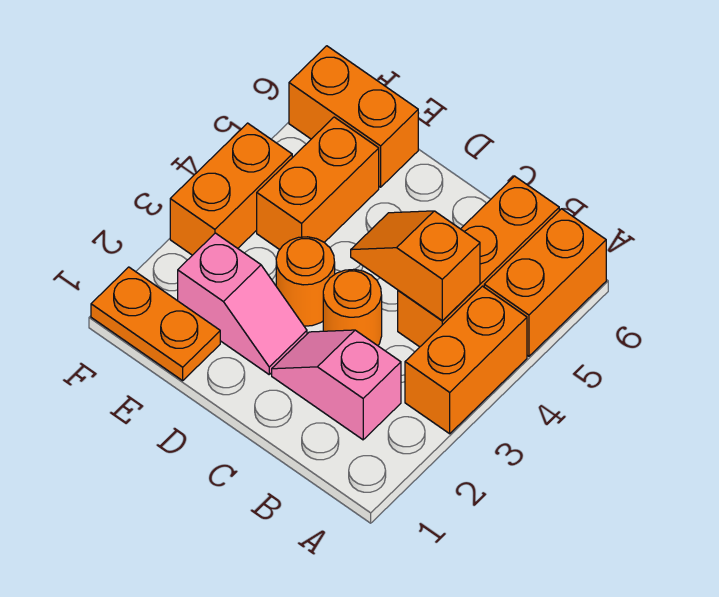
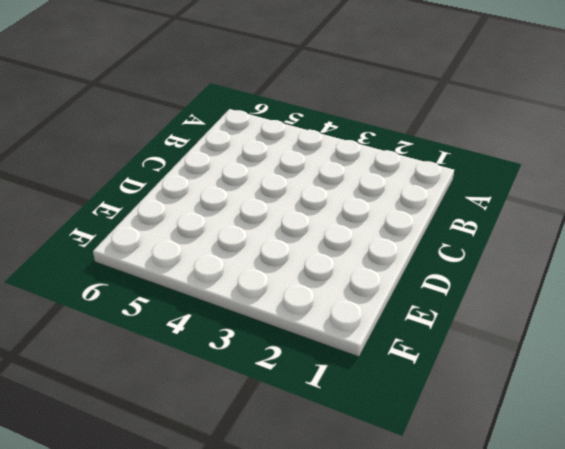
none -> orange 1x2 brick [405,286,527,434]
none -> orange 1x2 brick [484,209,606,356]
none -> pink 1x2 slope [272,330,401,440]

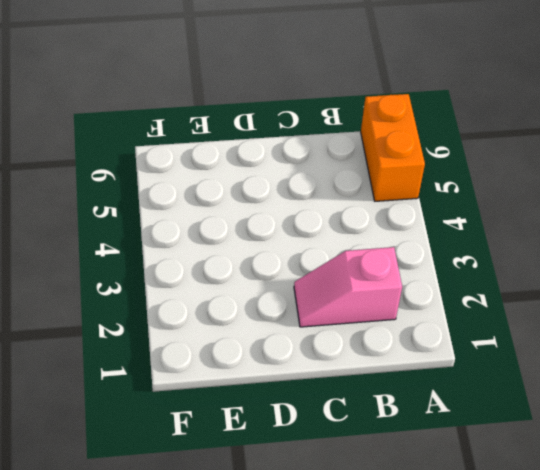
none -> orange 1x2 brick [405,286,527,434]
none -> orange 1x3 brick [398,176,559,347]
none -> orange 1x1 round brick [323,269,382,346]

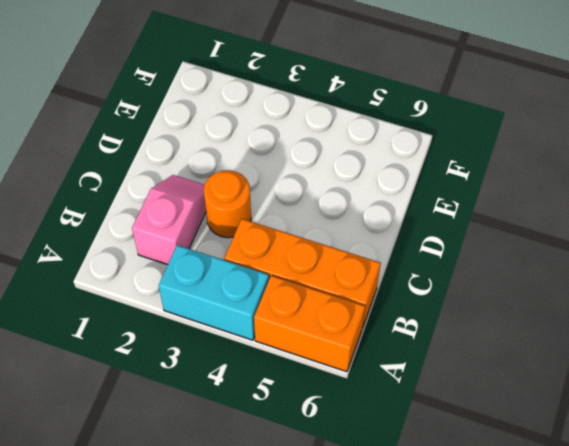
cyan 1x2 brick [159,245,269,340] -> orange 1x2 brick [405,286,527,434]
none -> pink 1x2 slope [178,233,307,374]
none -> orange 1x1 round brick [276,237,335,326]
none -> orange 1x2 plate [91,267,220,381]

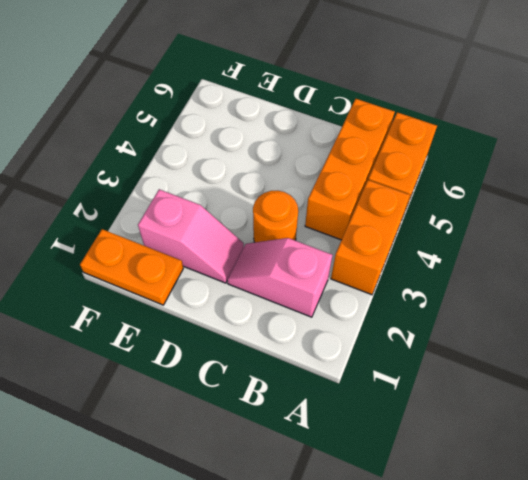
none -> orange 1x1 round brick [276,237,335,326]
none -> orange 1x2 brick [257,117,379,250]
none -> orange 1x2 brick [289,46,418,187]

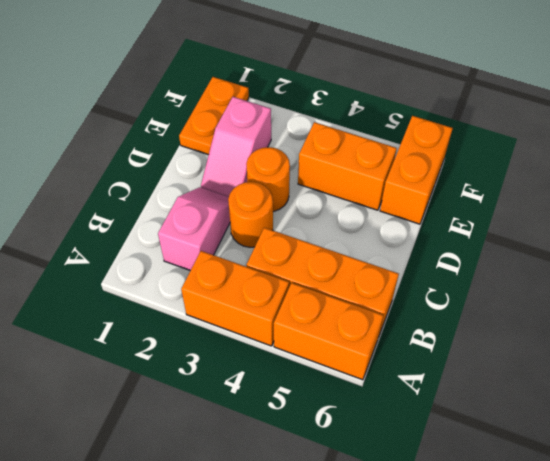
none -> orange 1x2 brick [170,123,292,255]
none -> orange 1x2 slope [351,211,480,320]

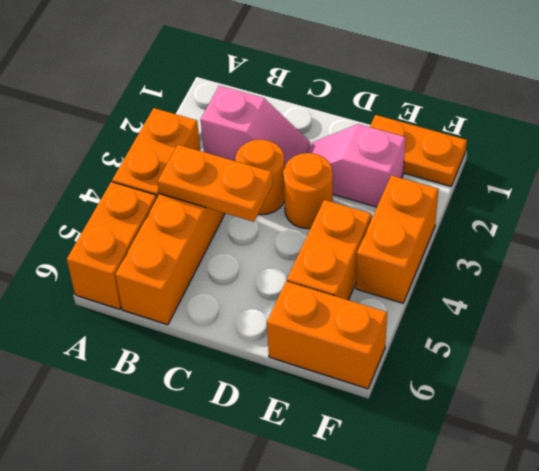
orange 1x2 plate [158,145,273,222] -> orange 1x2 slope [351,211,480,320]

